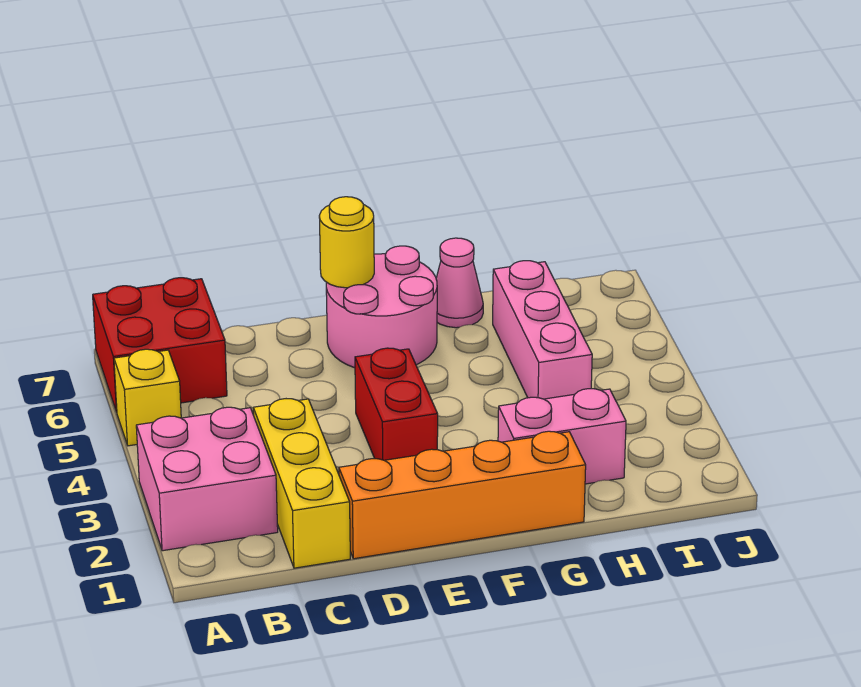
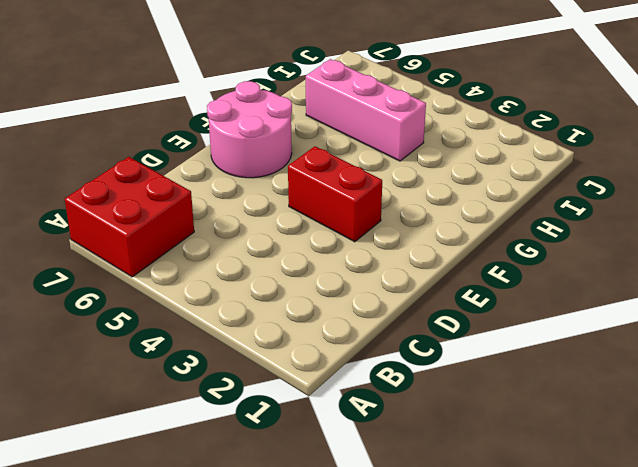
none -> pink 2x2 brick [136,407,278,551]
none -> yellow 1x1 brick [114,349,181,446]

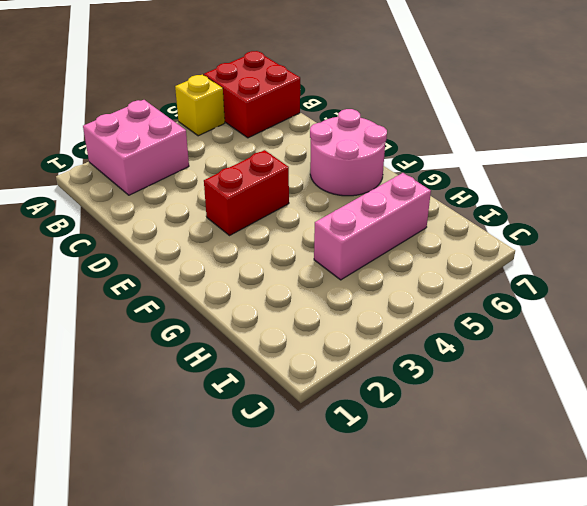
none -> yellow 1x3 brick [253,399,350,568]
none -> orange 1x4 brick [339,431,586,559]

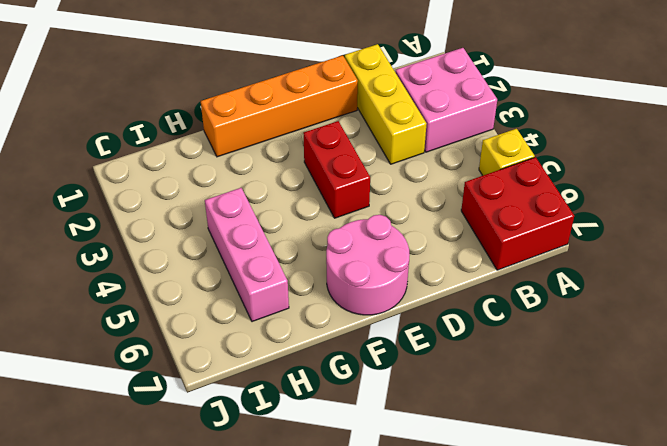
none -> pink 1x2 brick [498,389,626,484]
none -> pink 1x1 cone [436,238,483,328]

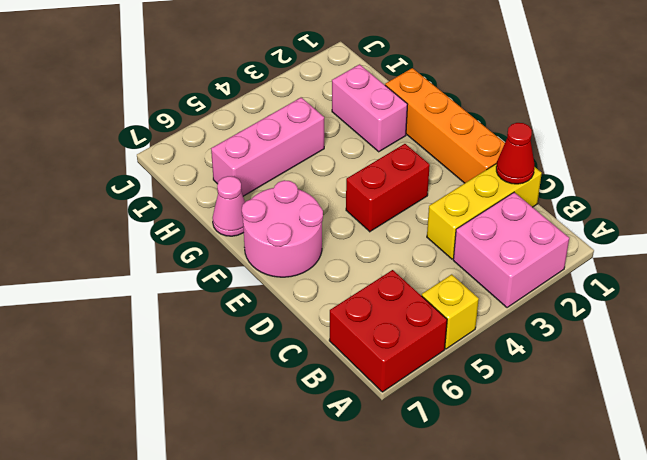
red 1x1 cone [496,123,535,184] -> none
none -> yellow 1x1 round brick [319,197,374,288]

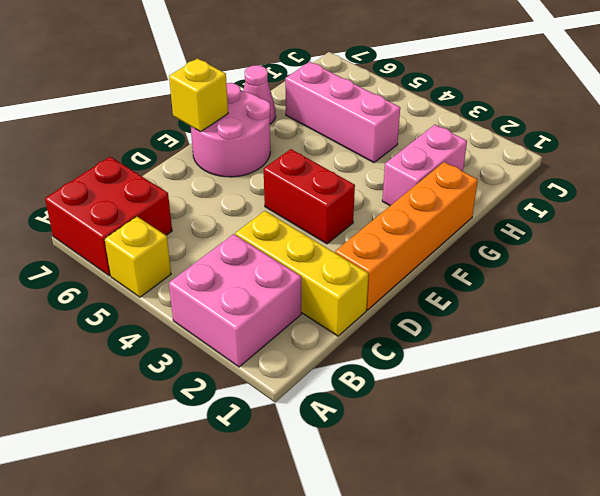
yellow 1x1 brick [169,59,228,132] -> yellow 1x1 round brick [319,197,374,288]

